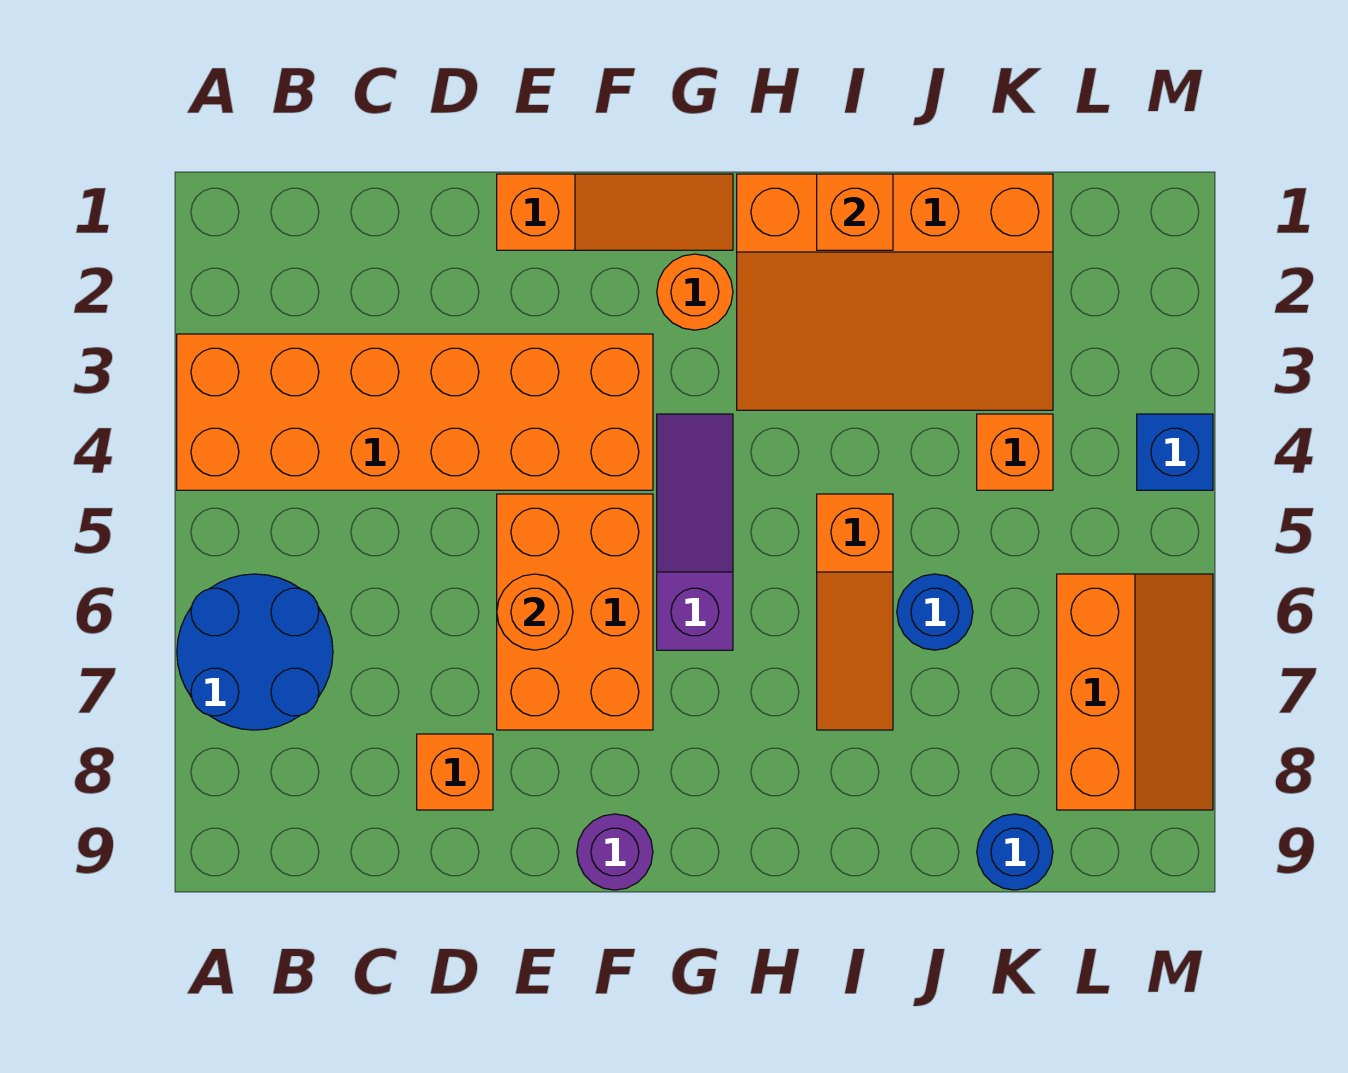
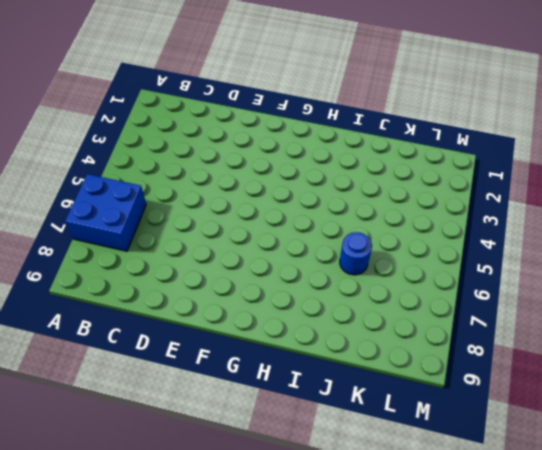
blue 2x2 brick [65,174,146,251] -> blue 2x2 round brick [177,574,333,730]
none -> orange 2x6 brick [177,334,653,490]
none -> orange 1x1 brick [417,734,493,810]
none -> orange 1x3 slope [497,174,733,250]

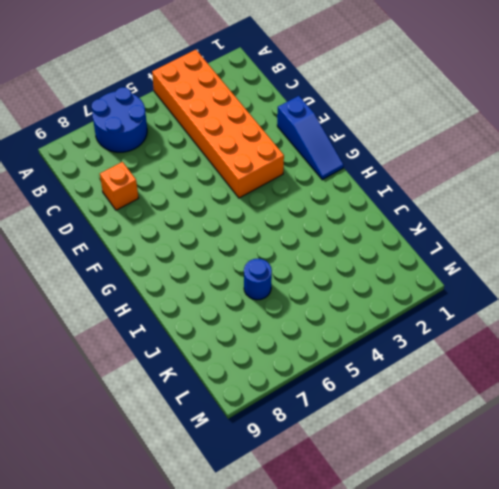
blue 1x3 slope [277,96,344,180] -> orange 1x3 slope [497,174,733,250]
none -> orange 2x3 brick [497,494,653,730]
none -> purple 1x1 round brick [577,814,653,890]
none -> orange 1x1 round brick [657,254,733,330]

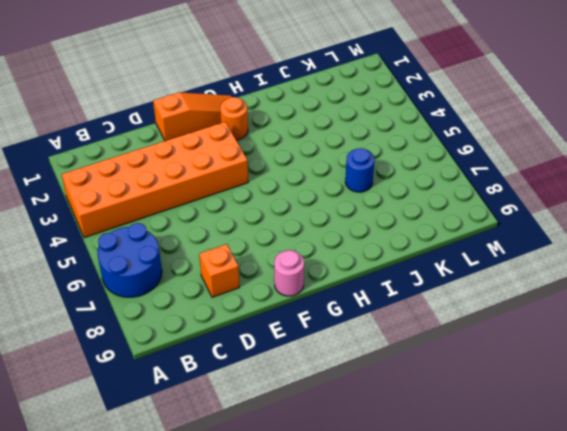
pink 1x1 round brick [274,250,304,296] -> purple 1x1 round brick [577,814,653,890]
none -> orange 2x3 brick [497,494,653,730]
none -> purple 1x3 slope [657,414,733,650]
none -> orange 3x4 slope [737,174,1053,410]

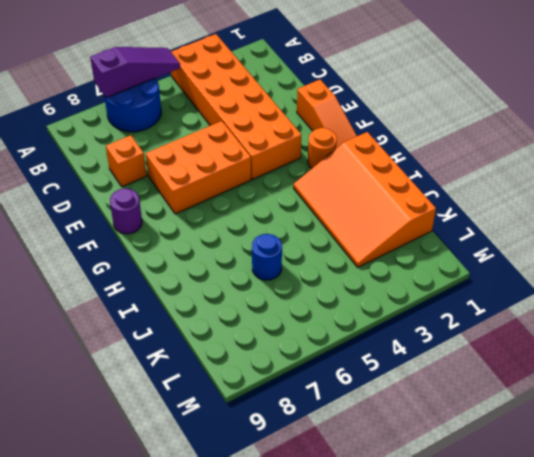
purple 1x3 slope [90,47,180,98] -> purple 1x3 slope moved to [657,414,733,650]
none -> orange 1x3 slope [817,494,893,730]
none -> orange 1x1 brick [977,414,1053,490]
none -> blue 1x1 round brick [977,814,1053,890]

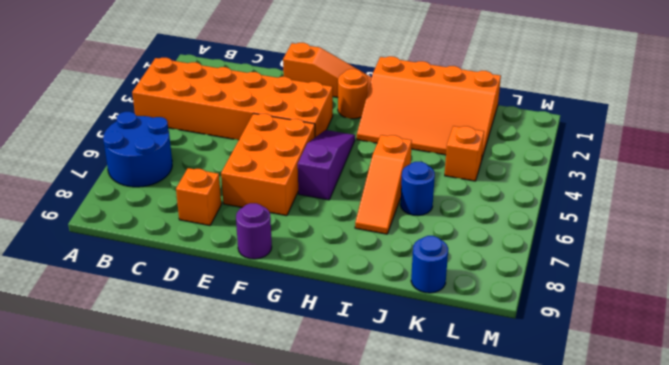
none -> orange 2x3 slope [1057,574,1213,810]
none -> blue 1x1 brick [1137,414,1213,490]
none -> orange 1x1 round brick [497,574,573,650]

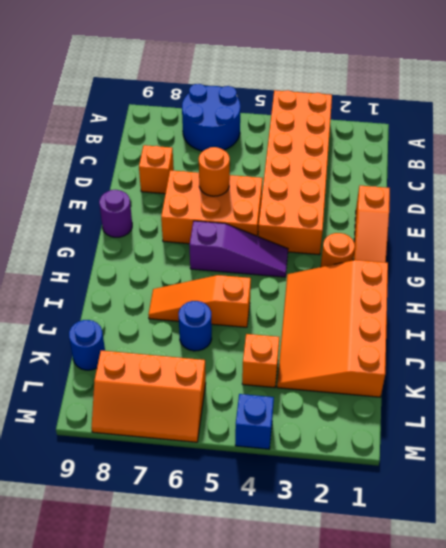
none -> orange 1x1 brick [817,174,893,250]

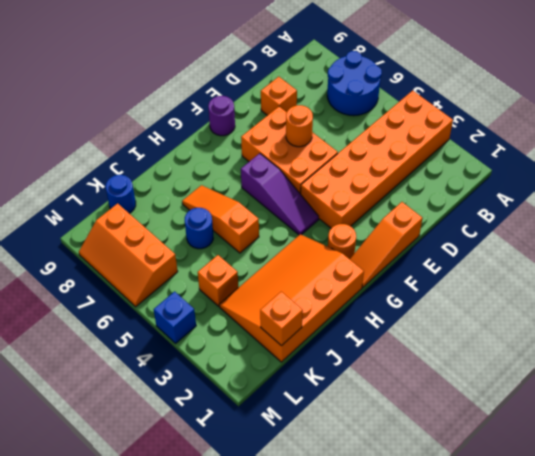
orange 1x1 brick [260,292,303,346] -> orange 1x1 brick moved to [817,174,893,250]

